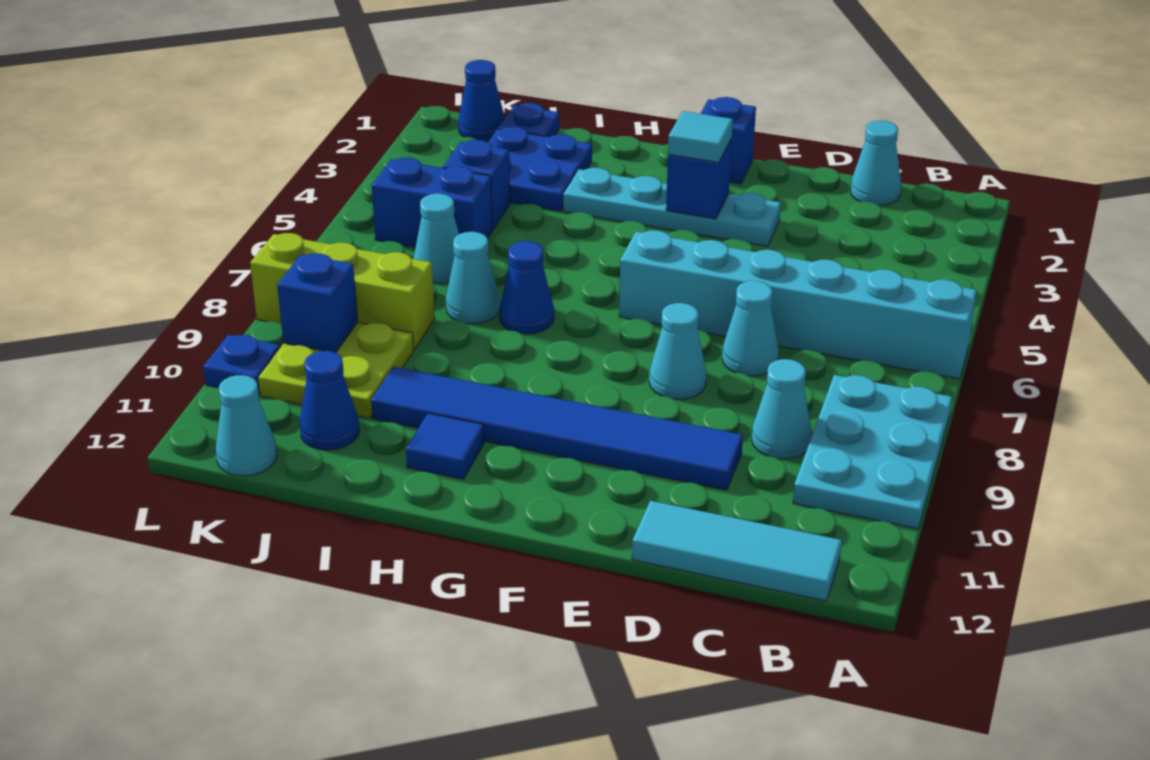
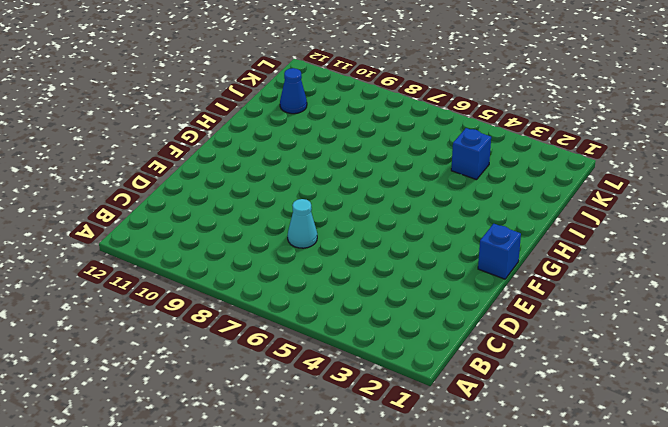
none -> cyan 1x6 brick [619,231,977,379]
none -> cyan 2x3 plate [793,375,952,529]
none -> cyan 1x3 tile [632,501,842,601]

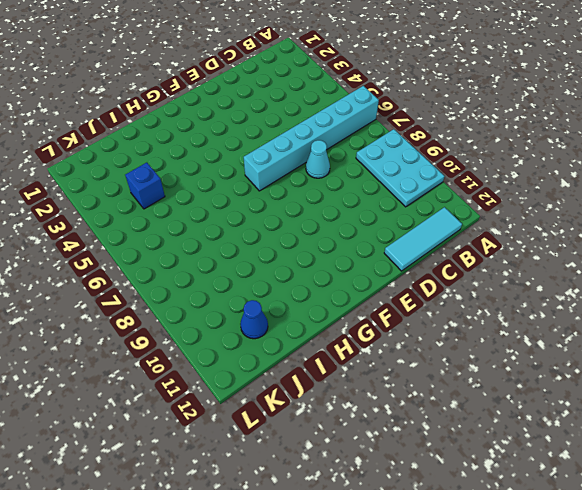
none -> cyan 1x1 cone [851,121,901,206]
none -> cyan 1x1 cone [752,359,812,459]
none -> blue 1x6 tile [371,367,743,490]

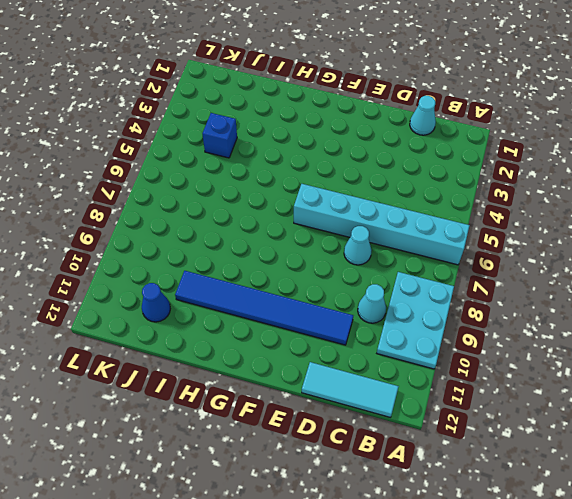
none -> cyan 1x4 plate [563,168,781,246]
none -> cyan 1x1 cone [649,303,707,399]
none -> blue 1x1 brick [700,97,756,184]

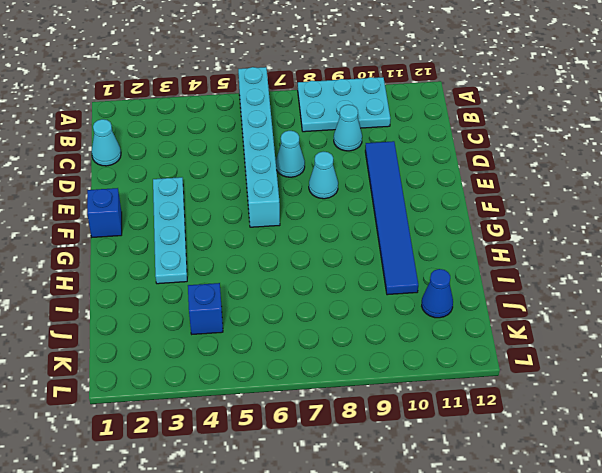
none -> cyan 1x3 tile [632,501,842,601]
none -> blue 1x1 cone [500,241,554,334]
none -> blue 1x1 tile [406,413,484,479]

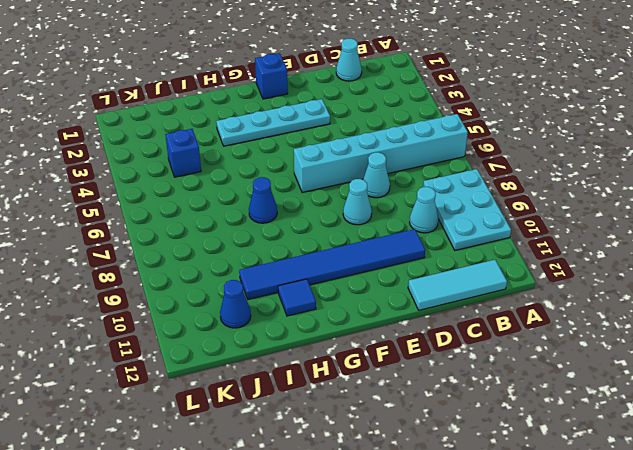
none -> blue 2x2 plate [488,127,592,211]
none -> cyan 1x1 cone [446,232,500,324]
none -> blue 1x1 plate [498,103,559,137]

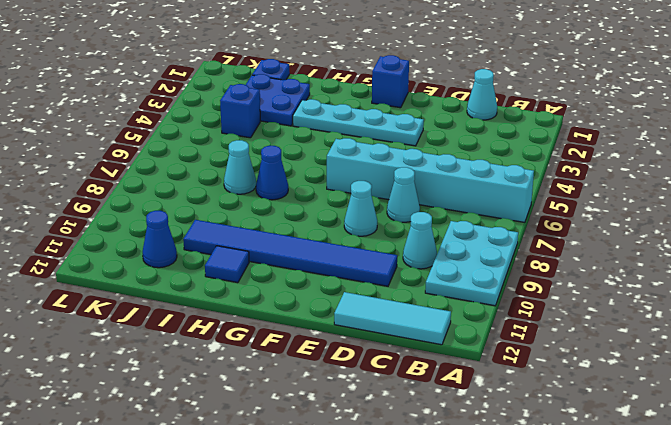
none -> blue 1x2 brick [372,158,492,247]
none -> cyan 1x1 cone [414,194,459,283]
none -> lime 1x3 brick [250,233,435,350]

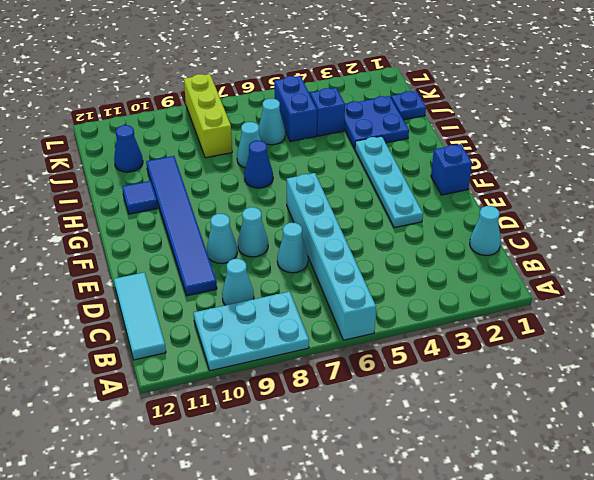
cyan 1x1 cone [207,214,237,263] -> cyan 1x1 cone moved to [216,375,277,476]
none -> lime 2x2 plate [258,322,414,418]
none -> blue 1x1 cone [458,60,505,141]
none -> blue 1x1 plate [203,335,280,394]

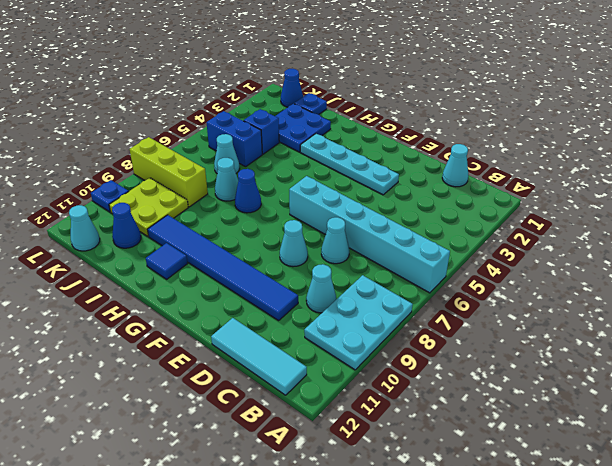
none -> blue 1x1 brick [700,97,756,184]
none -> blue 1x1 brick [666,139,732,219]
none -> blue 1x1 brick [277,253,358,353]

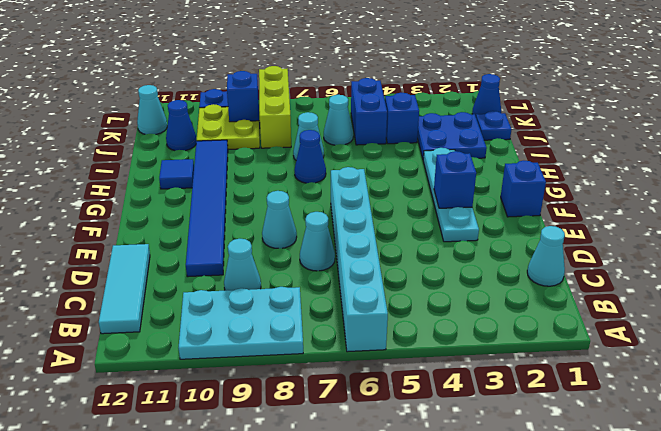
none -> cyan 1x1 tile [668,111,733,163]

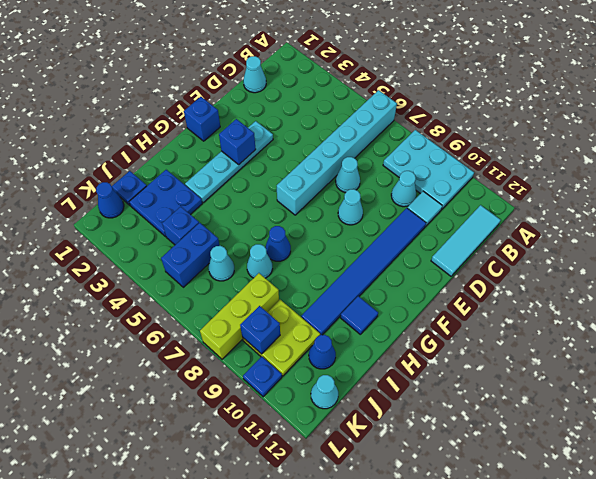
cyan 1x1 tile [407,191,442,226] -> cyan 1x1 tile moved to [668,111,733,163]

